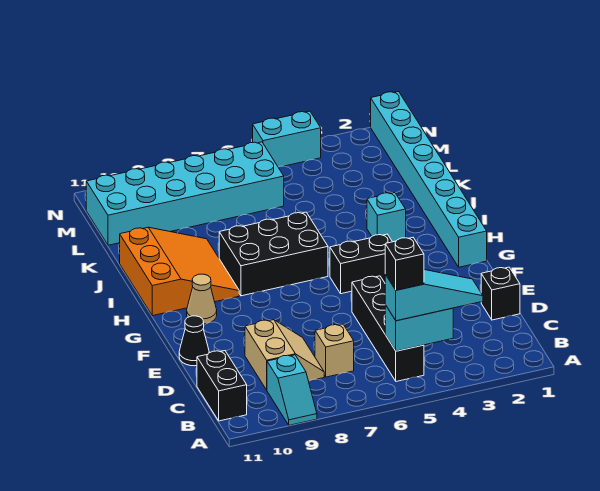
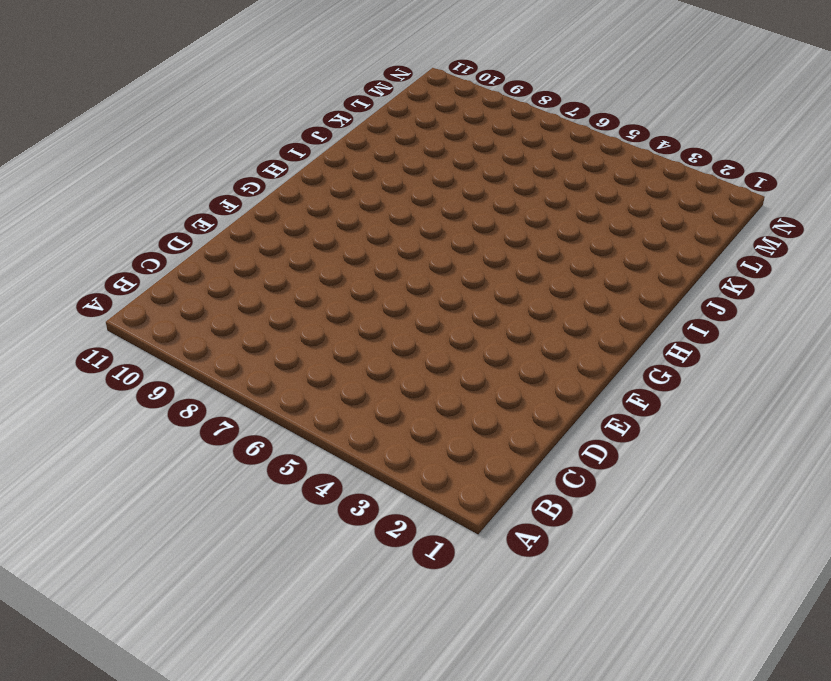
none -> cyan 1x2 slope [267,355,317,425]
none -> black 1x4 brick [352,276,424,381]
none -> black 1x2 brick [197,351,247,421]

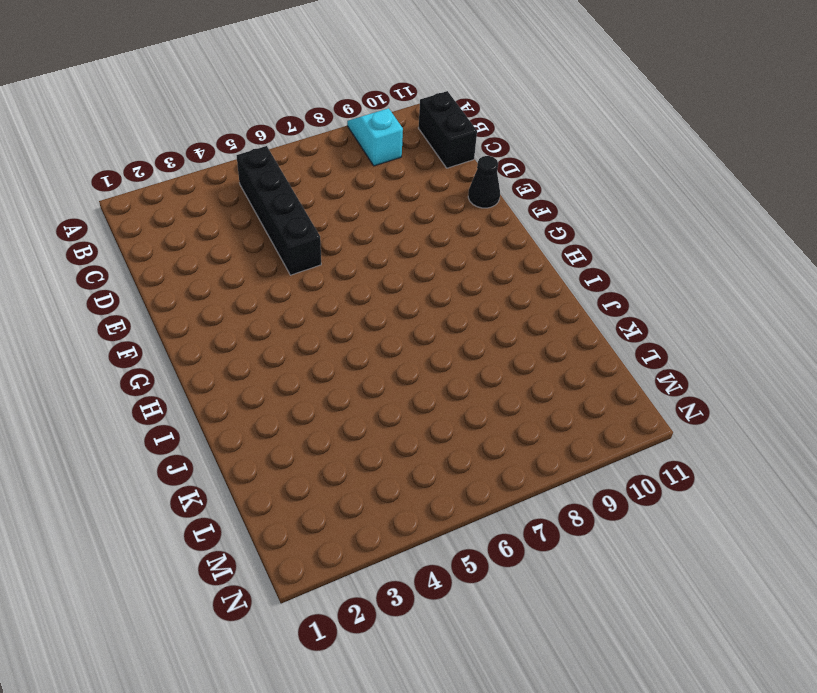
none -> tan 1x1 brick [315,324,354,377]
none -> tan 2x2 slope [245,320,324,390]
none -> black 1x1 brick [481,267,520,320]

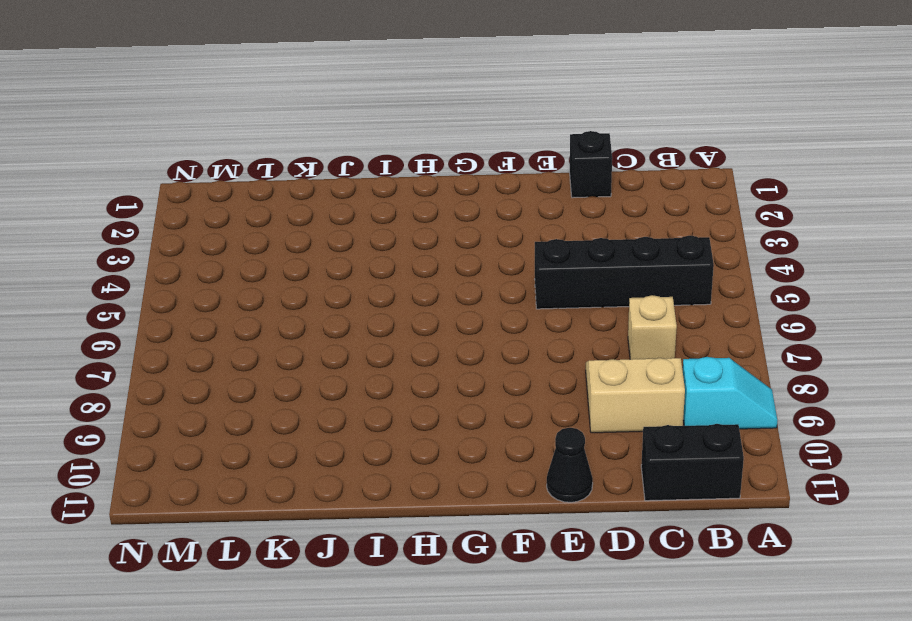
none -> cyan 1x8 brick [371,92,487,267]
none -> black 1x2 brick [330,234,392,294]
none -> tan 1x1 cone [187,274,217,324]

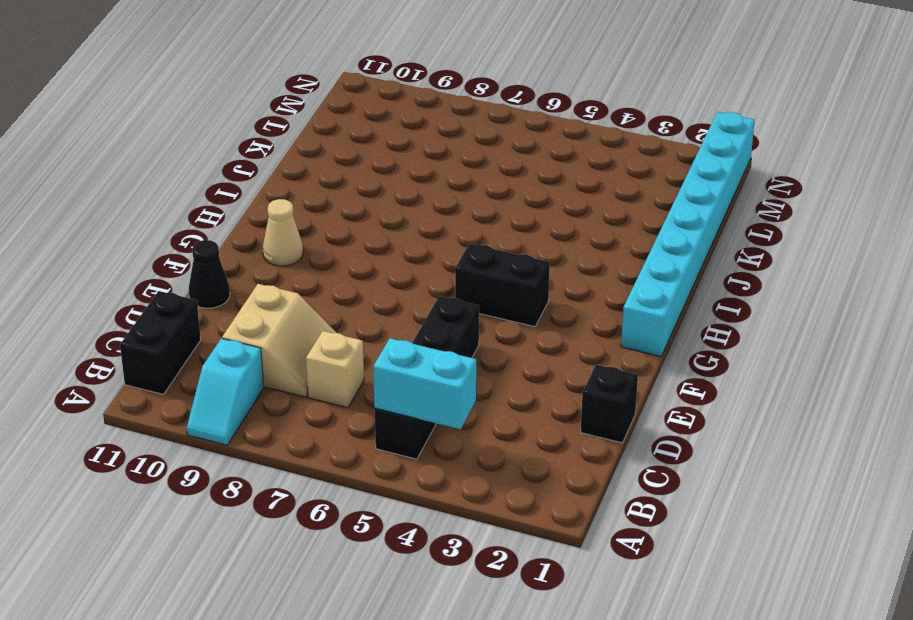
none -> black 2x3 brick [219,212,328,296]
none -> orange 3x3 slope [120,227,239,316]
none -> cyan 1x1 brick [367,193,406,242]

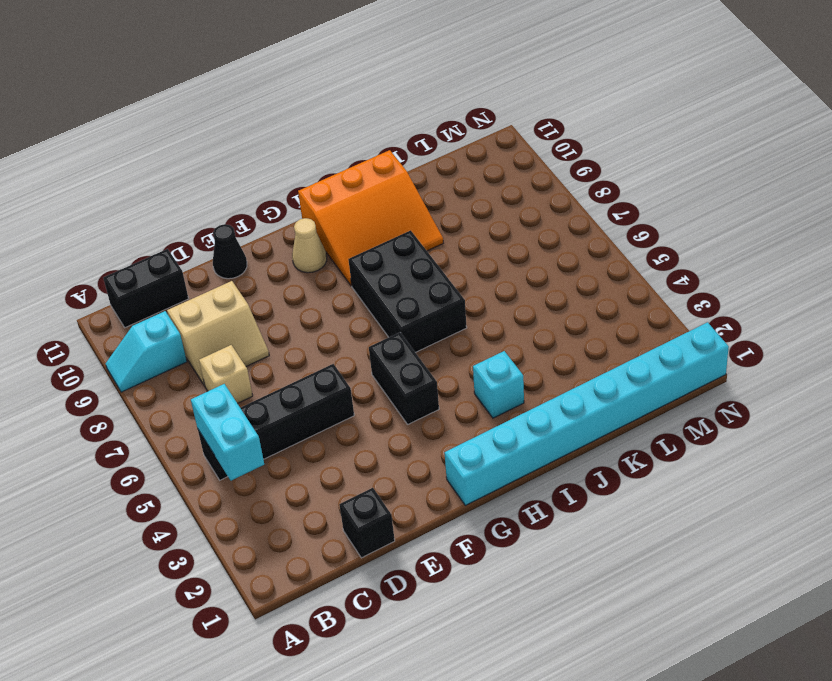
none -> cyan 2x6 brick [86,142,284,245]
none -> cyan 1x2 brick [253,111,321,167]
none -> cyan 1x3 slope [385,270,483,321]

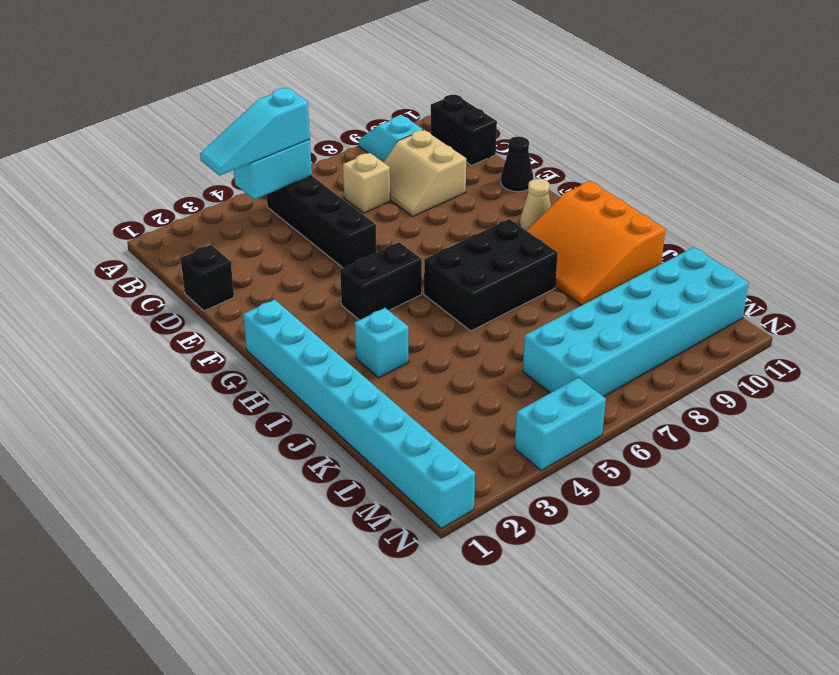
none -> black 1x1 brick [385,238,424,290]

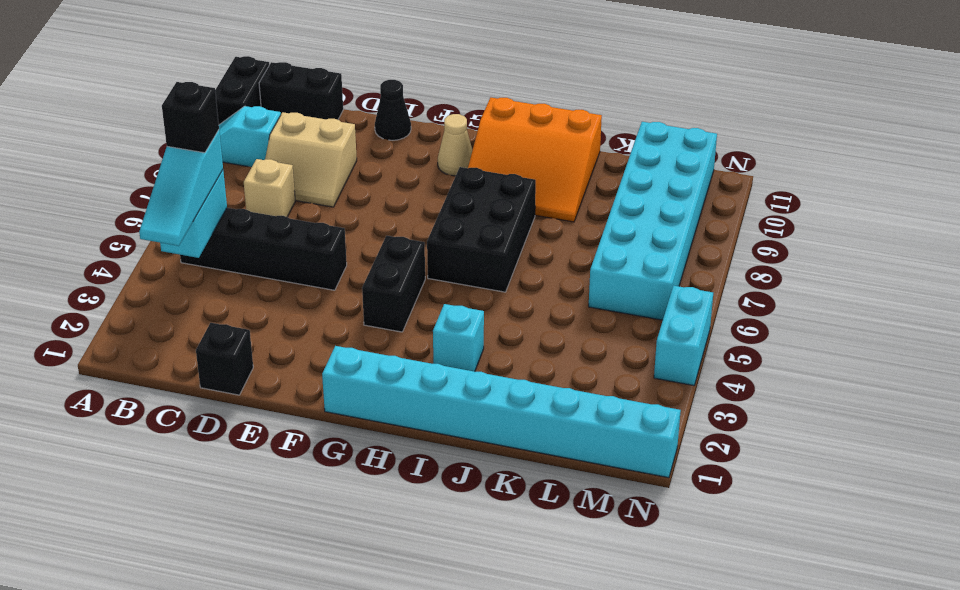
black 1x2 brick [215,56,270,125] -> none

